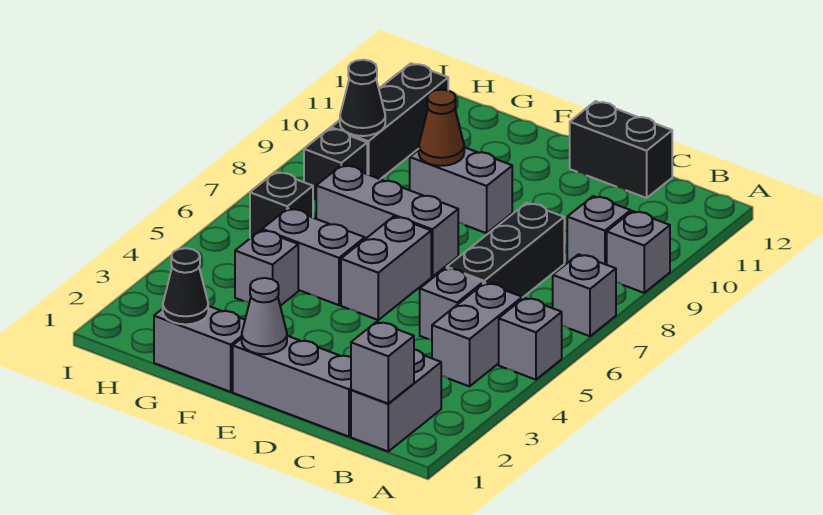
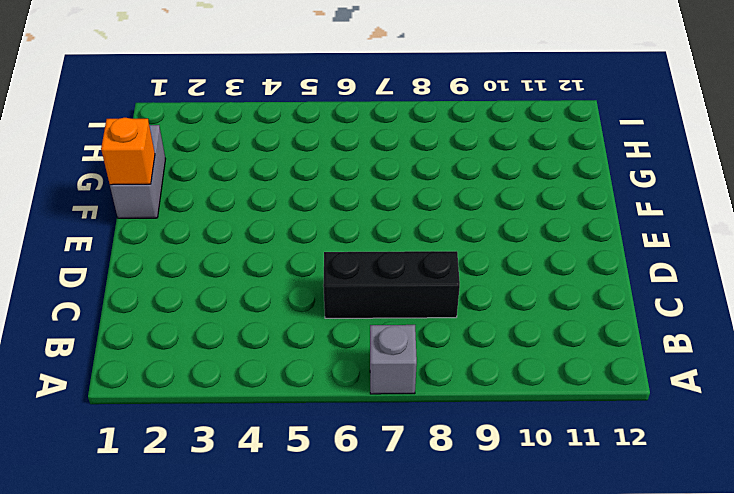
orange 1x1 brick [101,118,155,185] -> none
none -> grey 1x1 brick [499,298,562,380]
none -> grey 1x1 brick [607,211,670,293]
none -> grey 1x2 brick [351,350,441,451]

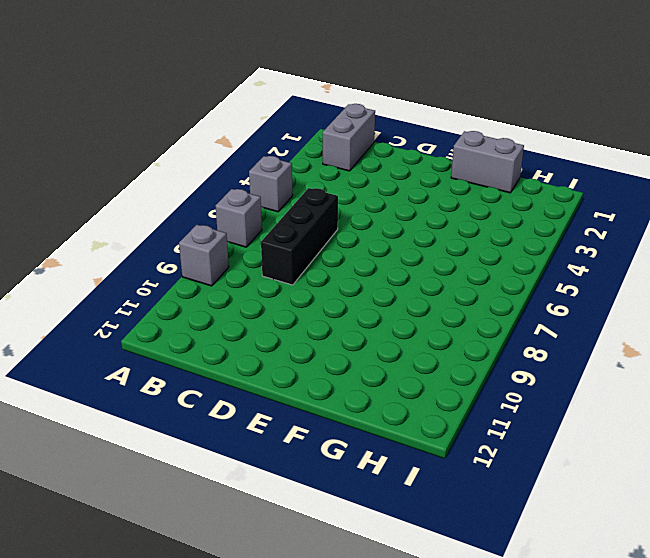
none -> grey 1x2 brick [432,283,522,386]
none -> grey 1x1 brick [567,196,631,265]
none -> grey 1x3 brick [233,336,351,437]

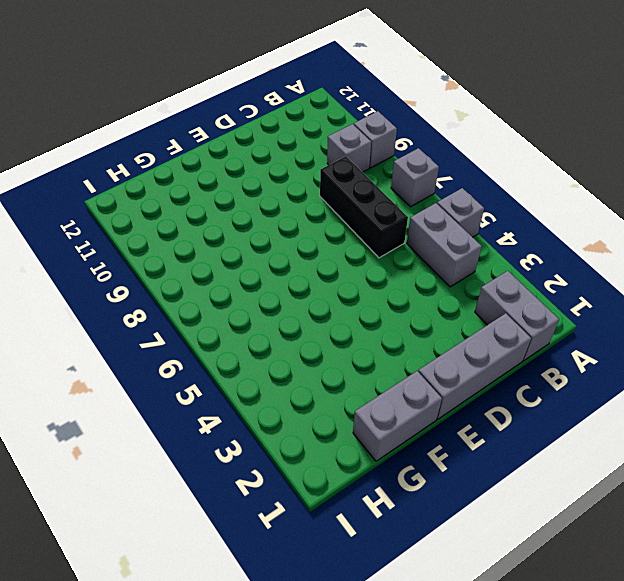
none -> grey 1x1 brick [420,268,483,340]
none -> black 1x2 brick [570,101,672,198]
none -> grey 1x2 brick [341,217,431,320]

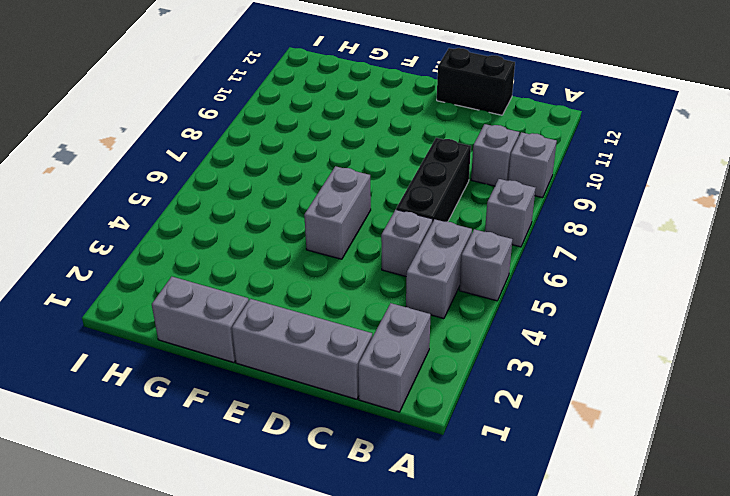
none -> grey 1x3 brick [316,165,458,277]
none -> grey 1x2 brick [410,147,512,233]
none -> grey 1x2 brick [262,208,365,305]

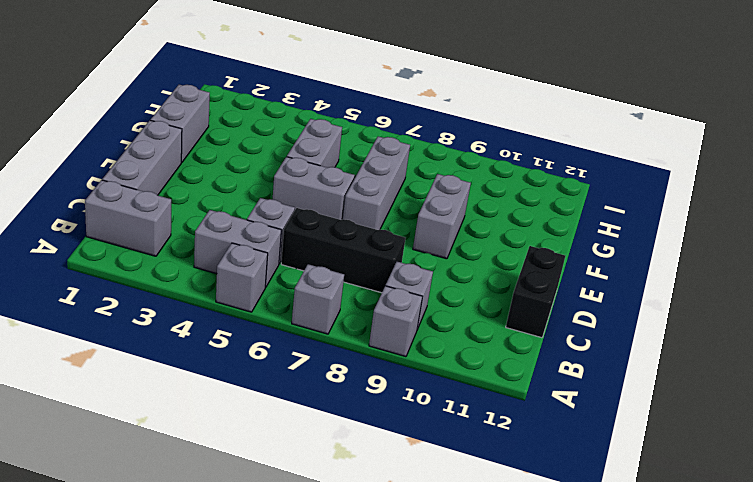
none -> grey 1x1 brick [235,230,298,306]
none -> black 1x1 brick [250,172,313,238]
none -> black 1x1 brick [304,128,367,200]

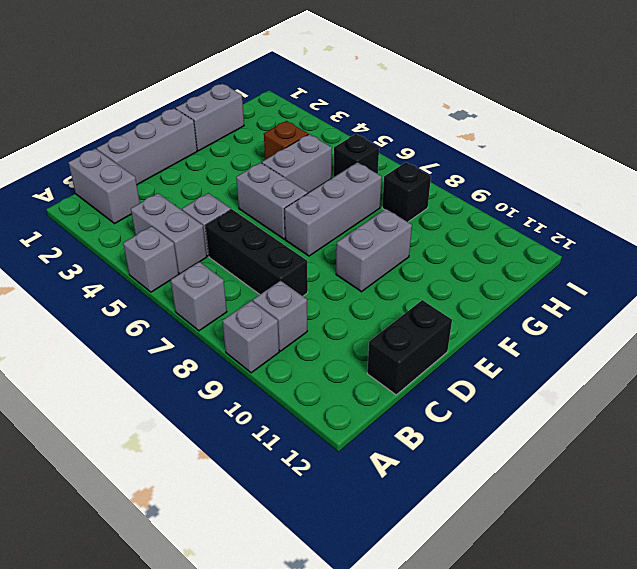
brown 1x1 brick [264,121,308,160] -> grey 1x1 brick [235,230,298,306]
none -> black 1x3 brick [331,63,448,179]
none -> grey 1x1 brick [351,322,414,403]
none -> grey 1x1 cone [242,278,287,354]

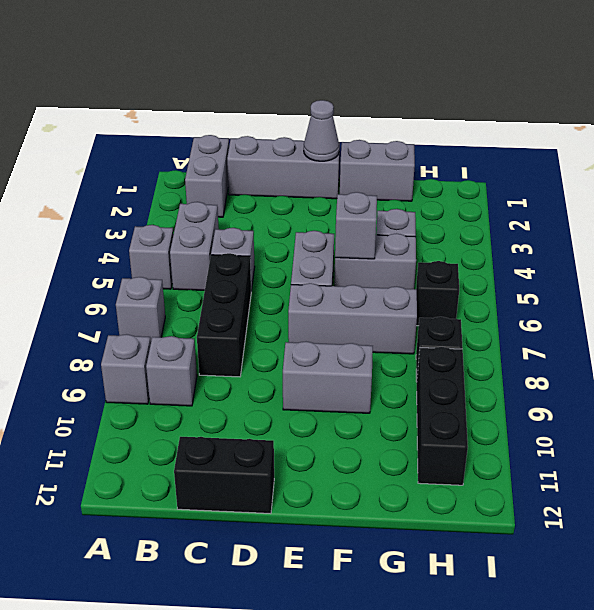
grey 1x1 brick [335,192,377,259] -> grey 1x1 brick moved to [351,322,414,403]
none -> brown 1x1 cone [419,90,464,166]
none -> black 1x1 cone [163,248,208,324]
none -> black 1x1 cone [340,60,385,136]

